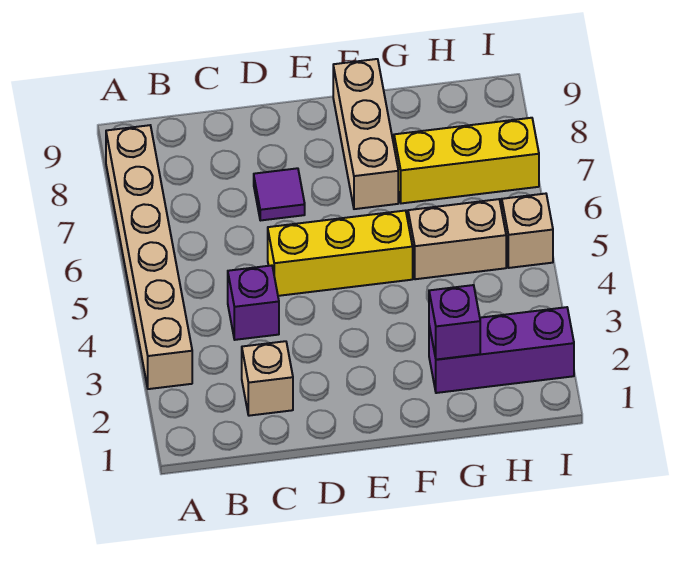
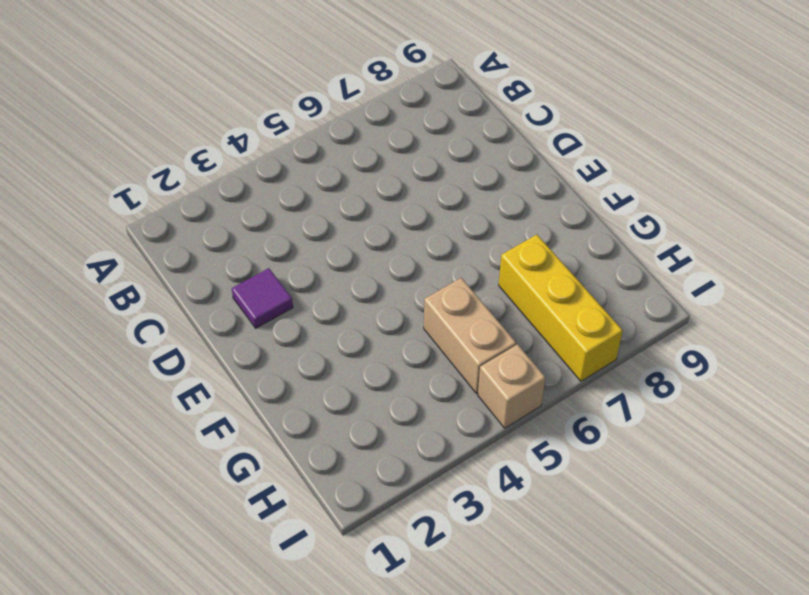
purple 1x1 tile [232,268,293,328] -> purple 1x1 tile moved to [254,168,305,221]
none -> tan 1x6 brick [106,125,192,389]
none -> tan 1x1 brick [242,341,293,416]

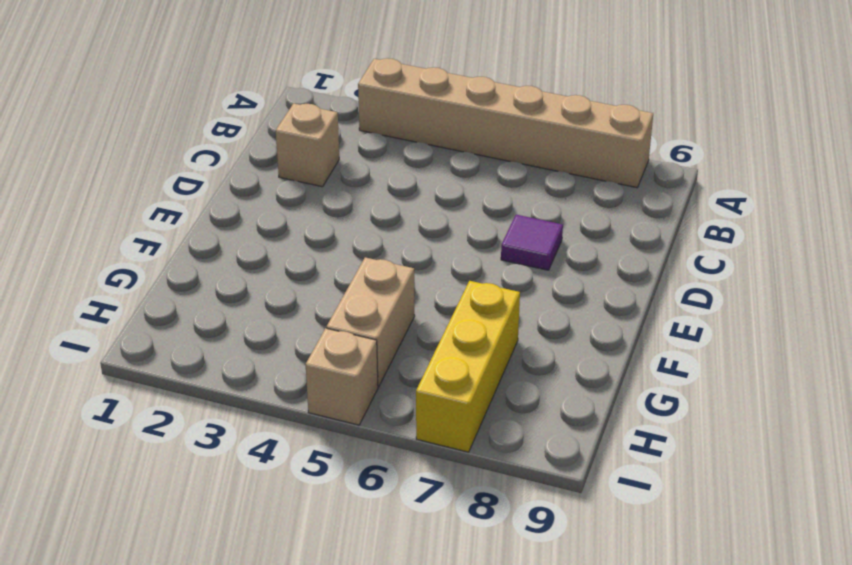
none -> purple 1x1 brick [228,265,279,340]
none -> yellow 1x3 brick [268,210,413,296]

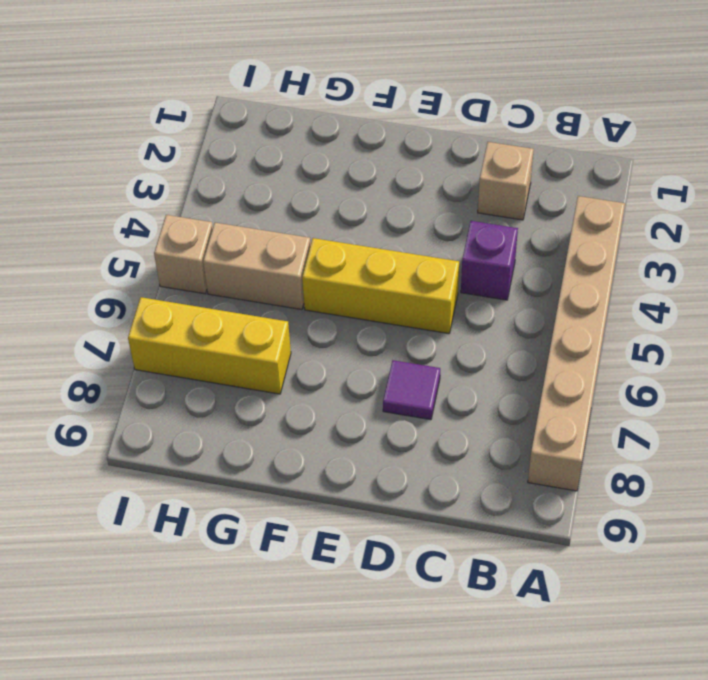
none -> tan 1x3 brick [333,59,398,209]
none -> purple 1x3 brick [429,307,574,393]

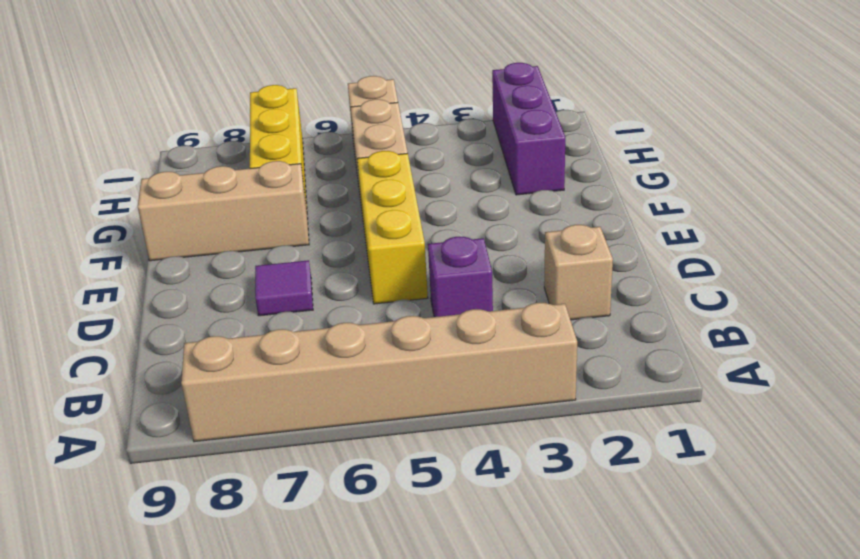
none -> purple 1x1 brick [429,285,480,360]

